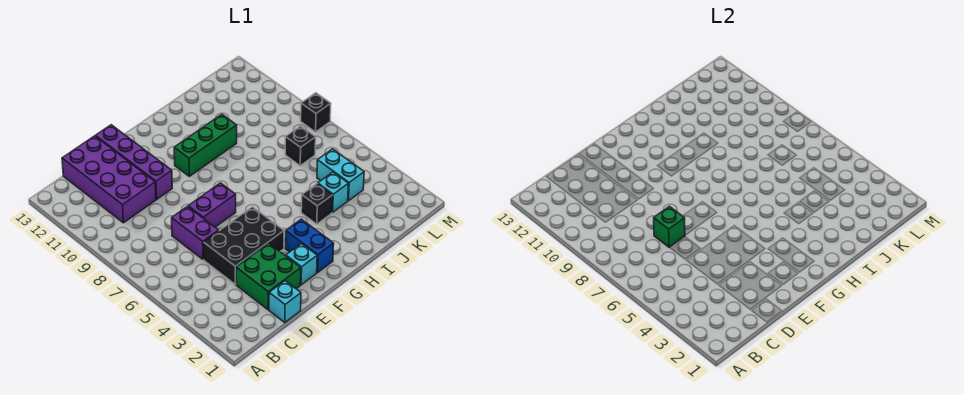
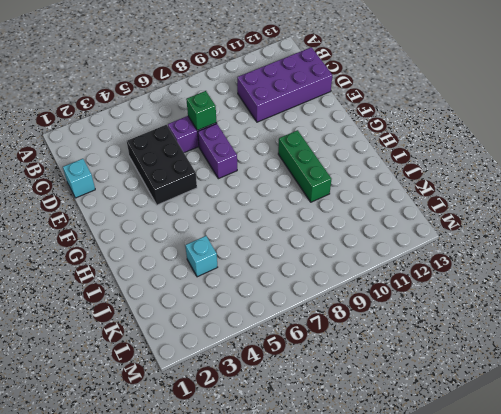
none -> green 2x2 brick [236,243,301,310]
none -> purple 1x4 brick [96,125,172,199]
none -> cyan 1x1 brick [286,244,317,285]

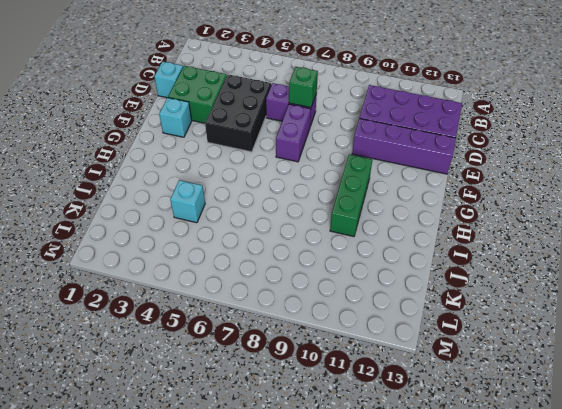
none -> blue 1x2 brick [285,219,334,273]
none -> black 1x1 brick [301,184,333,224]
none -> cyan 1x2 brick [317,149,364,201]

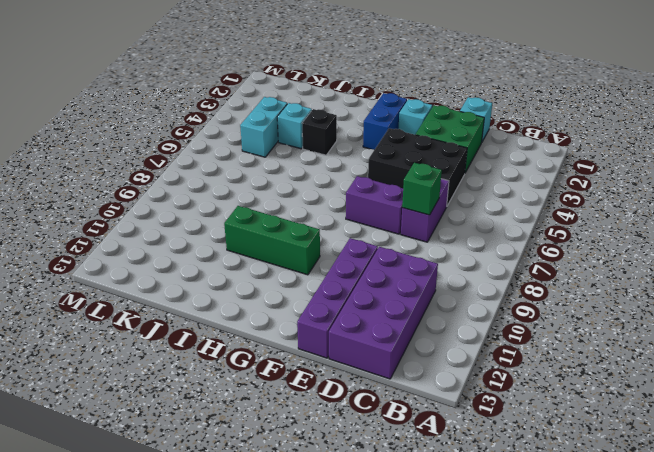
none -> black 1x1 brick [285,126,316,166]
none -> black 1x1 brick [301,93,331,132]

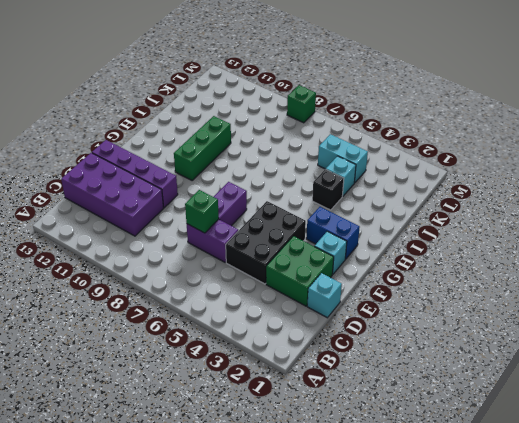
green 1x1 brick [287,85,316,123] -> black 1x1 brick [301,93,331,132]
none -> black 1x1 brick [285,126,316,166]

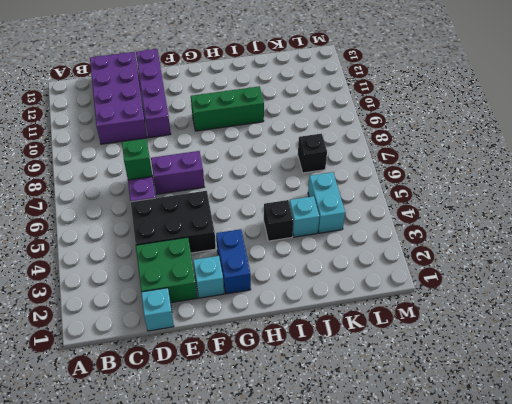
none -> black 1x1 brick [301,93,331,132]

